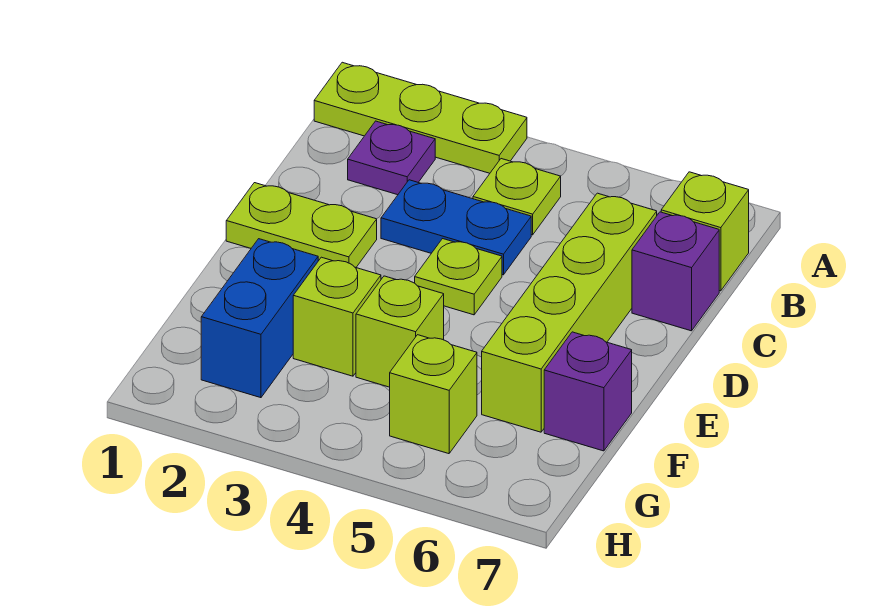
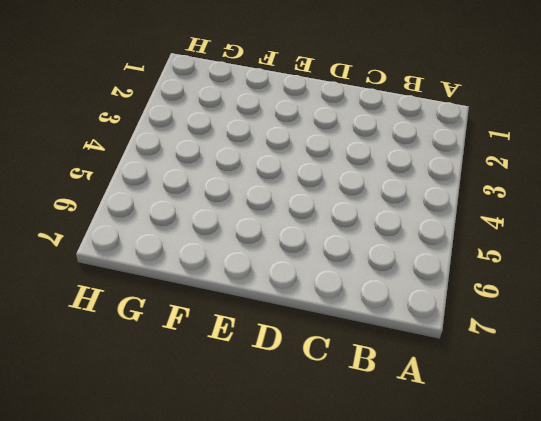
none -> lime 1x3 plate [314,62,527,173]
none -> purple 1x1 plate [348,121,435,195]
none -> lime 1x1 plate [473,159,561,235]

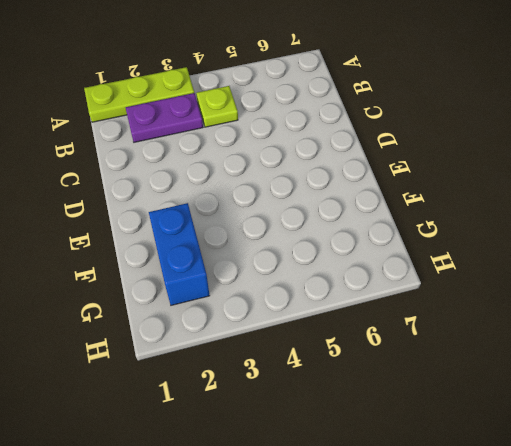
purple 1x2 plate [126,93,203,142] -> purple 1x1 plate [348,121,435,195]
none -> lime 1x1 brick [661,172,749,291]
none -> blue 1x2 plate [381,180,531,275]
none -> lime 1x4 brick [482,193,657,432]

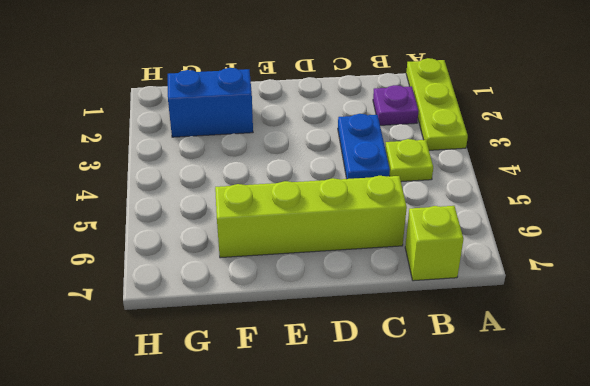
none -> purple 1x1 brick [632,212,719,331]
none -> lime 1x2 plate [226,183,377,267]
none -> lime 1x1 plate [415,239,502,315]

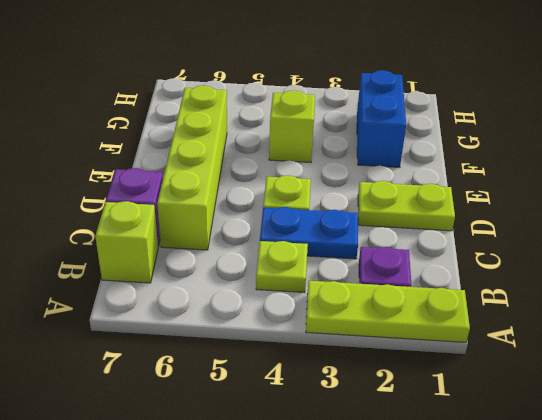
none -> lime 1x1 brick [293,257,381,376]
none -> purple 1x1 brick [544,332,632,451]
none -> lime 1x1 brick [390,335,477,454]

